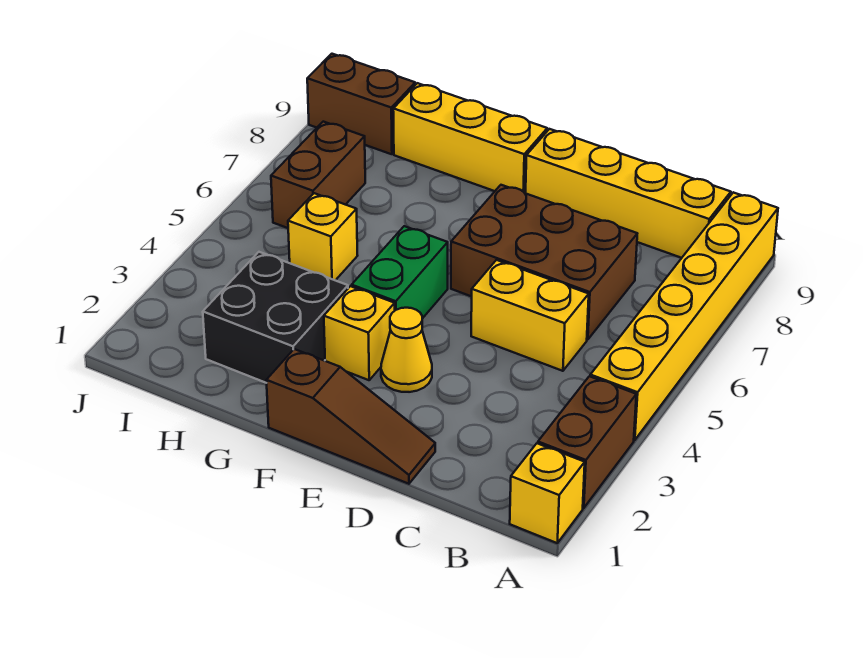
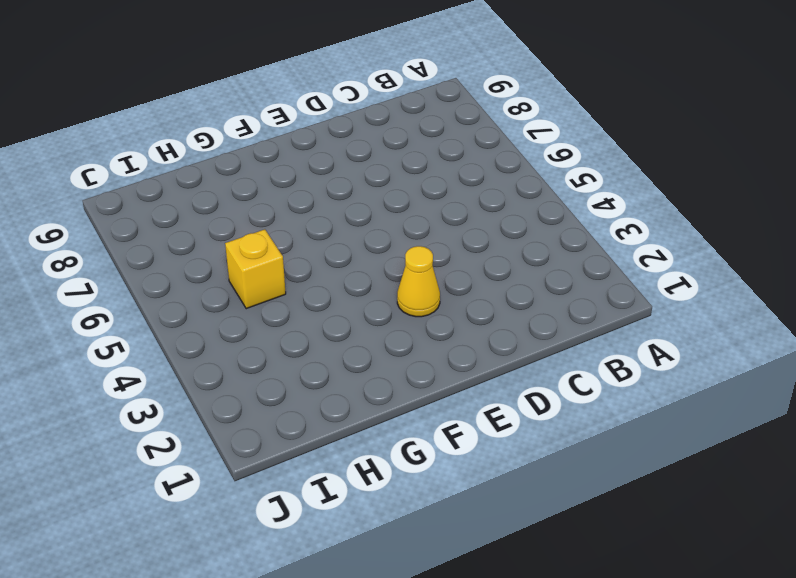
none -> yellow 1x1 brick [510,443,585,543]
none -> brown 1x2 brick [538,376,636,508]
none -> yellow 1x6 brick [590,192,778,440]

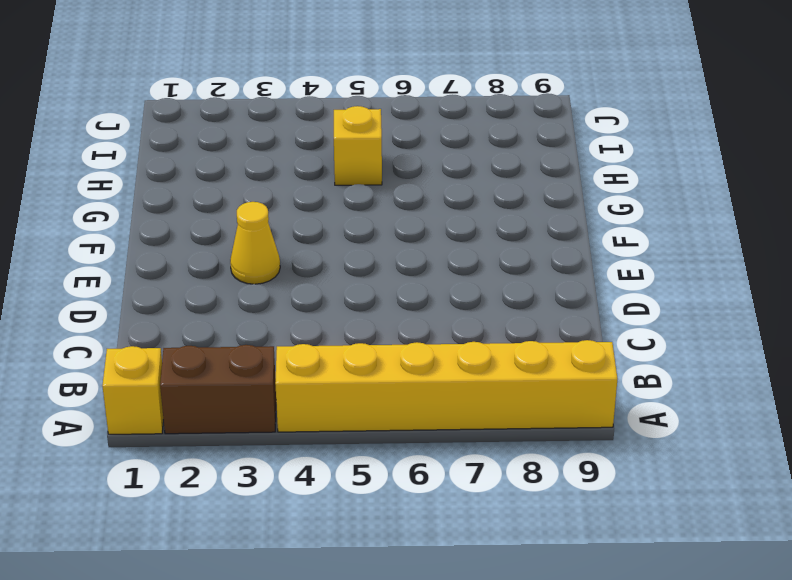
none -> yellow 1x4 brick [526,129,731,258]
none -> yellow 1x2 brick [471,260,589,371]
none -> brown 2x3 brick [451,185,637,340]

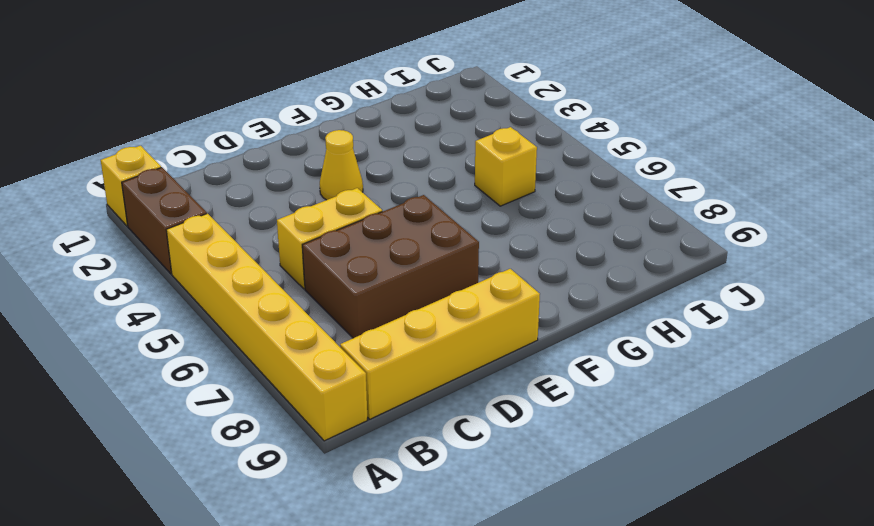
none -> brown 1x3 slope [266,349,435,484]
none -> yellow 1x1 brick [324,286,395,380]
none -> green 1x2 brick [352,226,448,319]

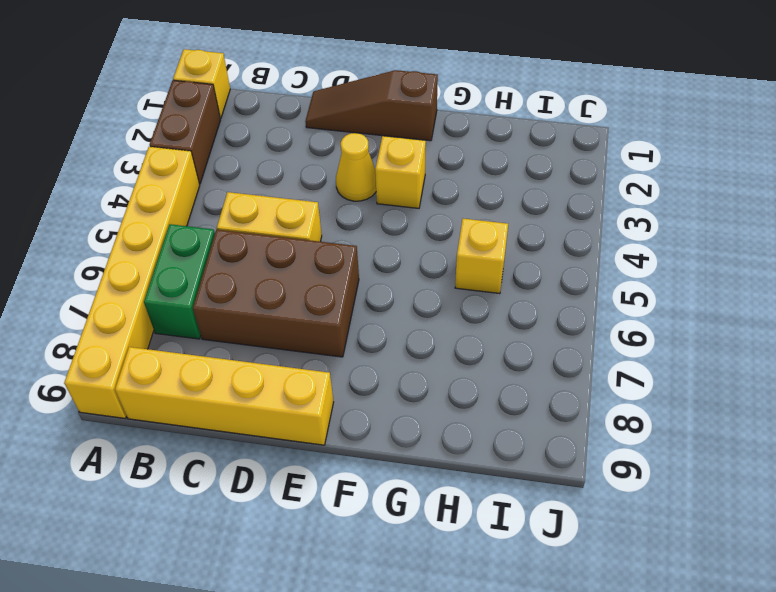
green 1x2 brick [144,224,215,339] -> green 1x2 brick moved to [352,226,448,319]
none -> yellow 1x3 brick [393,83,547,193]
none -> black 2x2 brick [203,252,348,383]
none -> brown 1x2 brick [271,122,365,228]

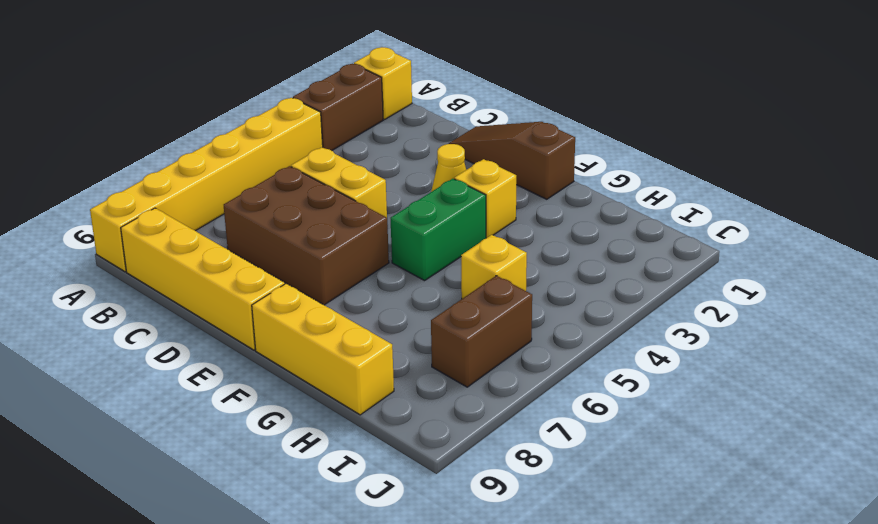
none -> black 2x2 brick [203,252,348,383]
none -> brown 1x2 brick [307,54,415,154]

